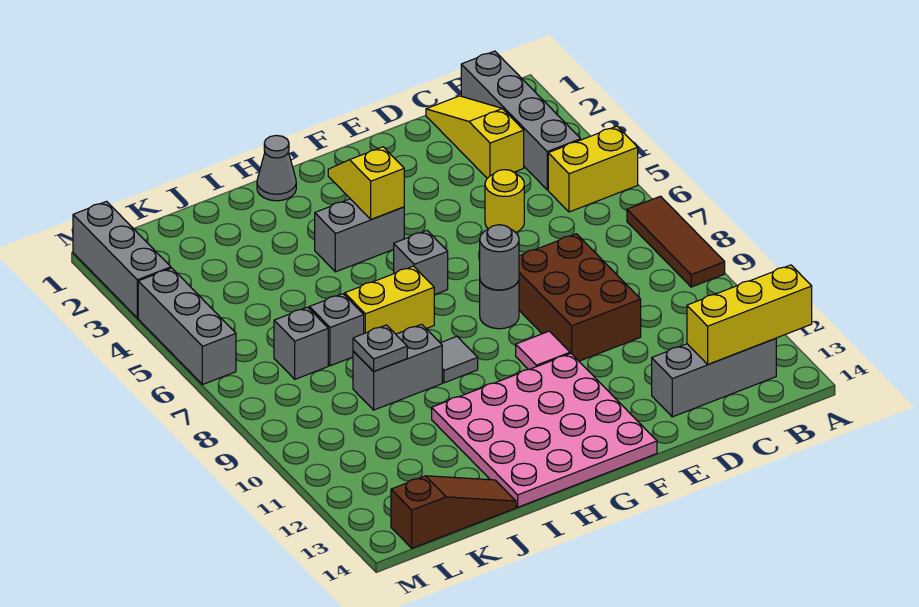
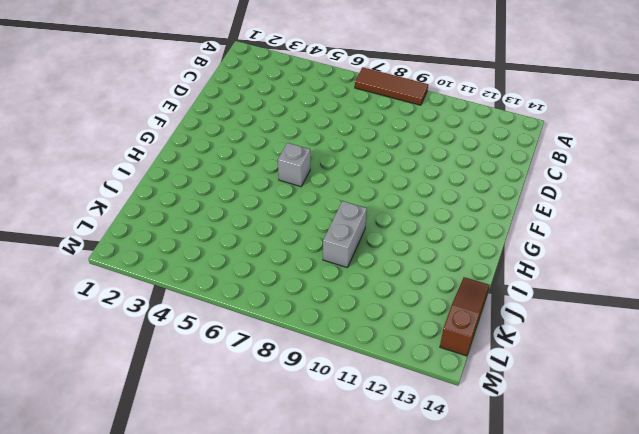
none -> yellow 1x2 brick [548,126,638,212]
none -> grey 1x4 brick [461,51,581,190]
none -> grey 1x3 brick [652,338,776,417]

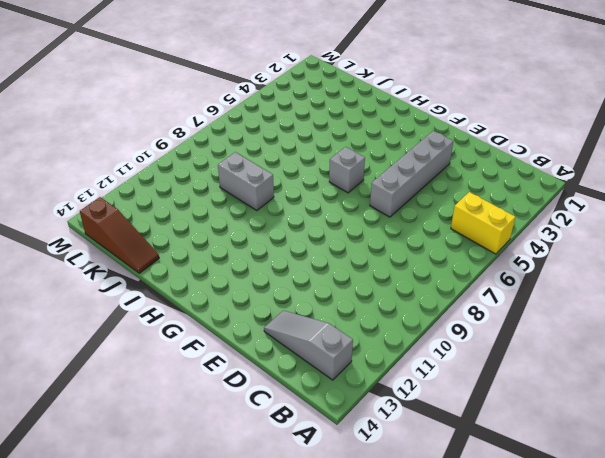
grey 1x3 slope [264,310,353,380] -> grey 1x3 brick [652,338,776,417]
grey 1x4 brick [370,131,453,217] -> grey 1x4 brick moved to [461,51,581,190]
none -> brown 1x3 tile [627,196,725,287]
none -> yellow 1x3 slope [426,96,524,178]
none -> yellow 1x1 round brick [485,170,524,232]

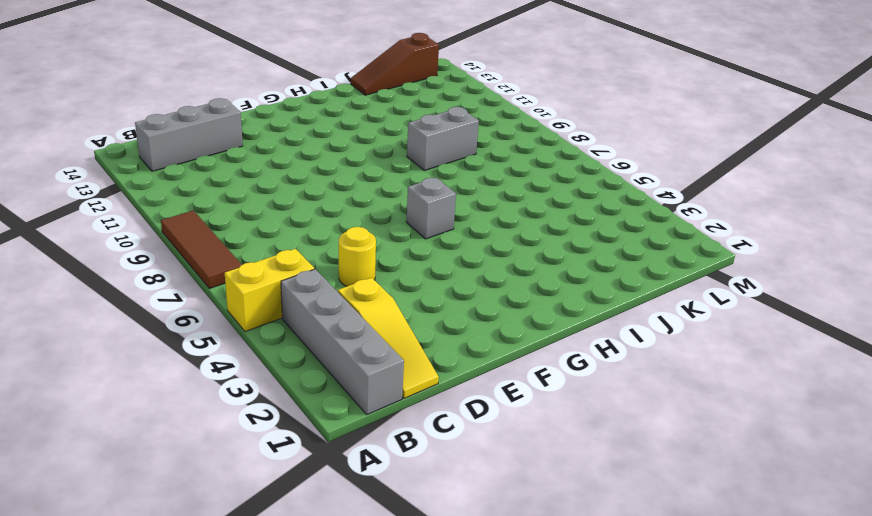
none -> brown 2x3 brick [519,234,641,361]
none -> grey 1x1 round brick [480,280,519,329]
none -> pink 1x1 tile [516,331,570,370]

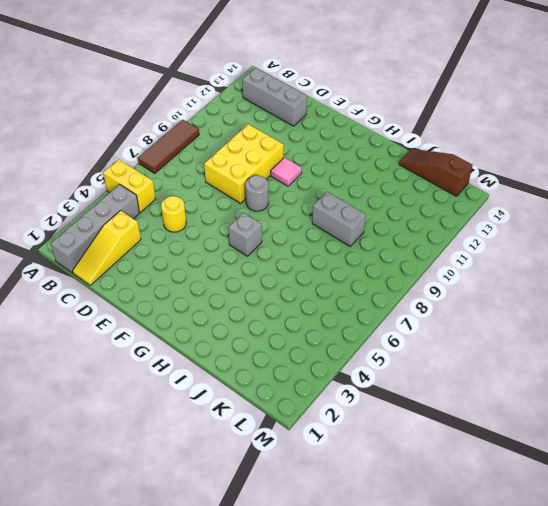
yellow 2x3 brick [204,124,284,203] -> brown 2x3 brick [519,234,641,361]
none -> pink 4x4 plate [432,354,657,507]
none -> grey 1x2 brick [315,199,404,272]
none -> grey 1x1 cone [257,135,296,201]

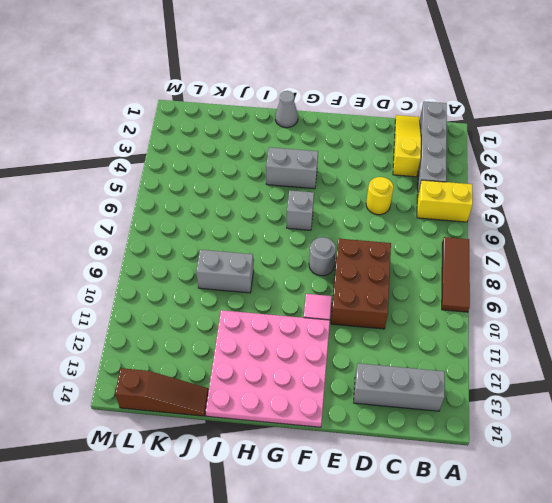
none -> yellow 1x2 brick [345,266,434,334]
none -> grey 1x1 tile [441,336,478,383]
none -> grey 1x1 brick [309,294,364,366]

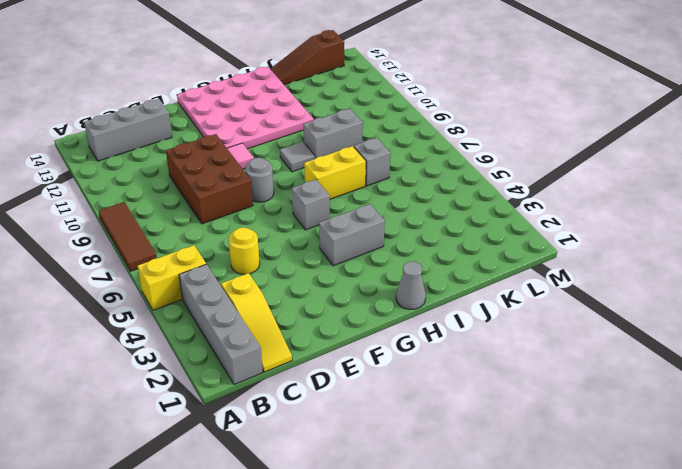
none -> grey 1x1 brick [274,307,328,379]
none -> grey 1x3 brick [73,202,171,318]
none -> grey 1x3 brick [138,268,236,385]

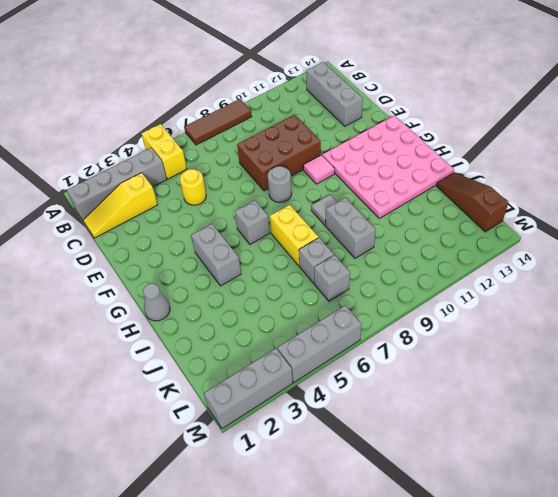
none -> yellow 1x3 brick [687,265,812,364]
none -> grey 1x1 round brick [480,225,519,290]
none -> yellow 1x2 slope [328,147,404,219]

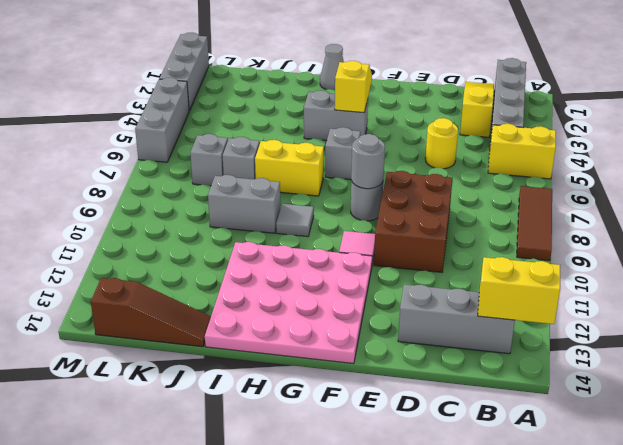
yellow 1x2 brick [478,257,560,324] -> yellow 1x3 brick [687,265,812,364]
none -> grey 1x1 plate [353,325,407,371]

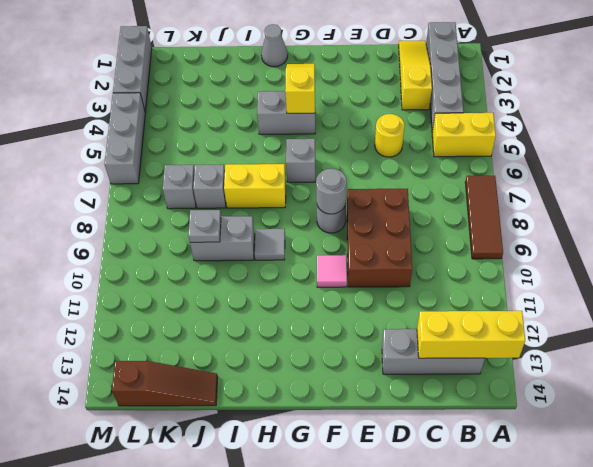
none -> pink 4x4 plate [432,354,657,507]

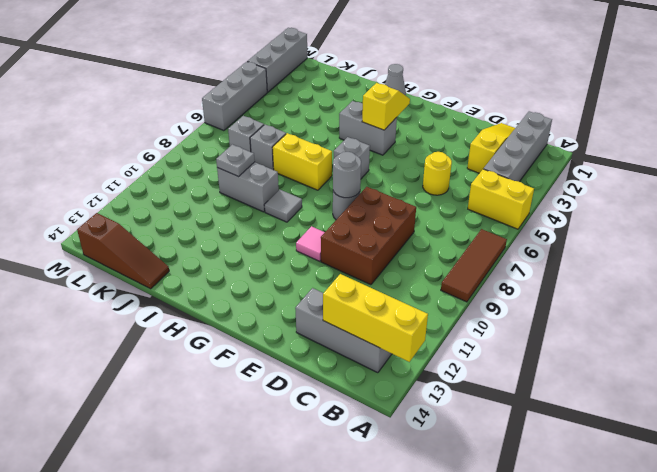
none -> pink 4x4 plate [432,354,657,507]

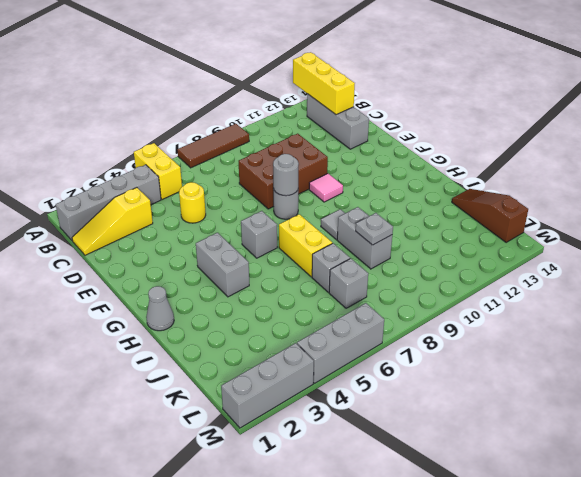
none -> pink 4x4 plate [432,354,657,507]
none -> yellow 1x2 slope [328,147,404,219]

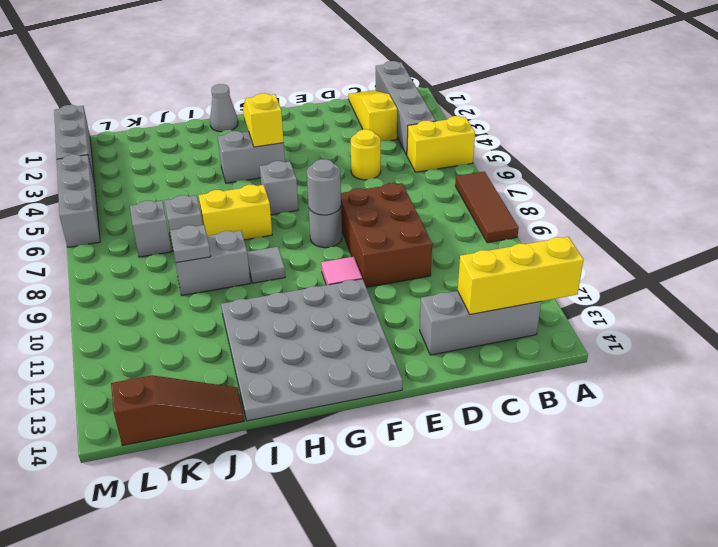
grey 4x4 plate [221,279,402,421] -> pink 4x4 plate [432,354,657,507]

